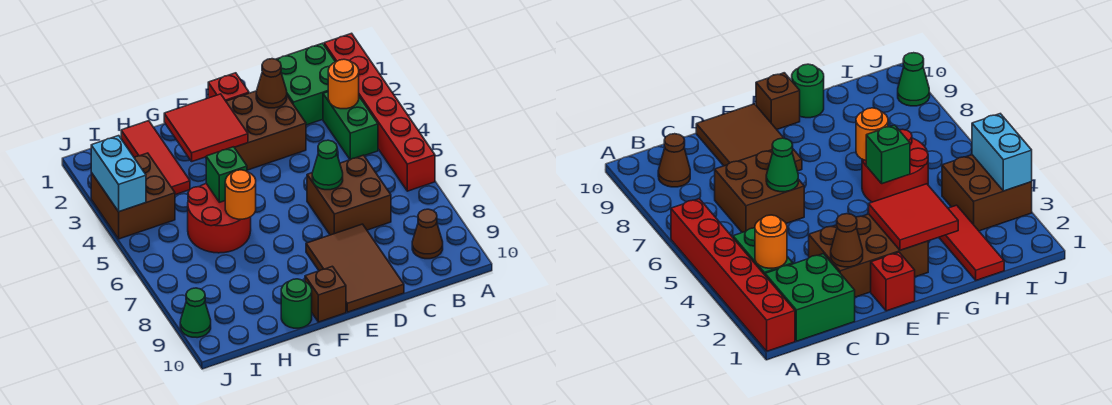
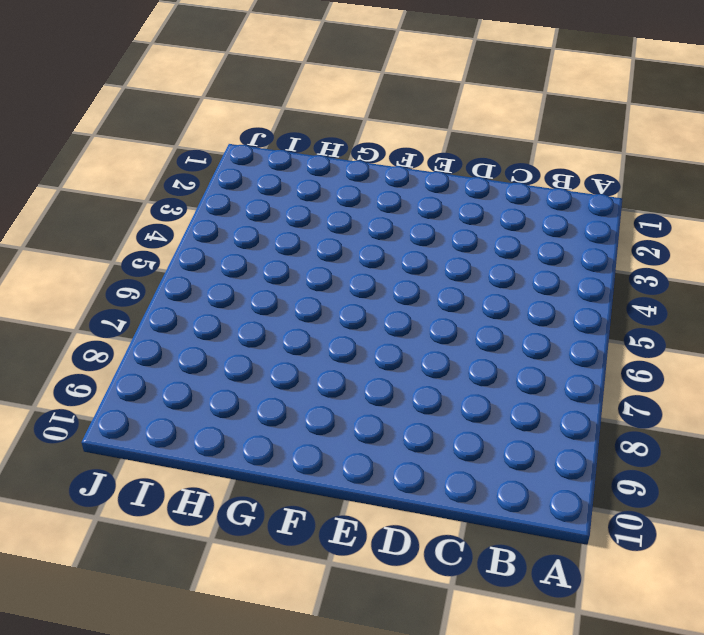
none -> red 1x6 brick [324,33,435,191]
none -> green 2x2 brick [276,43,335,125]
none -> green 1x2 brick [323,92,378,160]

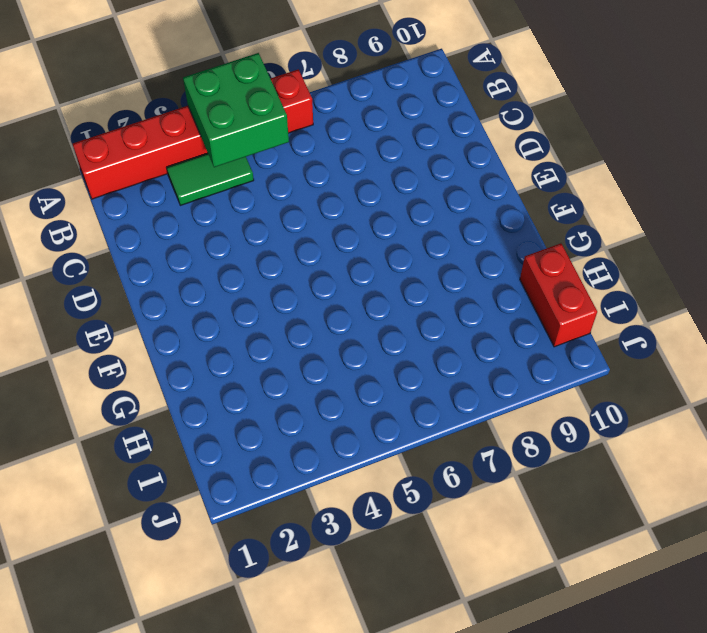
green 2x2 brick [183,53,289,167] -> green 2x2 brick moved to [276,43,335,125]
green 1x2 tile [166,153,254,205] -> green 1x2 brick [323,92,378,160]
red 1x2 brick [520,243,597,347] -> none
none -> brown 1x1 cone [412,209,443,259]
none -> brown 2x2 brick [307,155,391,235]
none -> brown 2x3 brick [226,91,306,170]

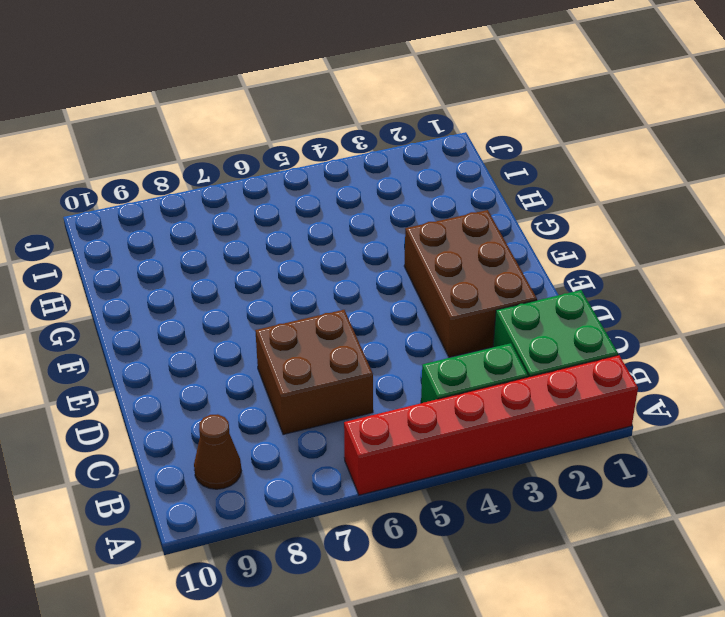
none -> brown 2x3 tile [306,224,404,312]
none -> red 1x1 brick [208,73,249,101]
none -> brown 1x1 brick [305,266,346,322]

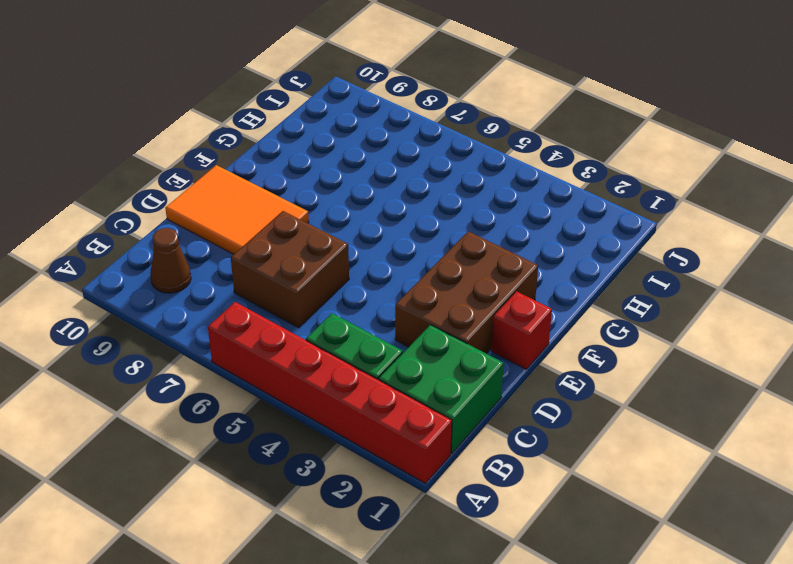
orange 2x3 tile [165,165,309,254] -> brown 2x3 tile [306,224,404,312]
none -> brown 1x1 brick [305,266,346,322]
none -> red 2x2 round brick [188,184,251,253]
none -> green 1x1 round brick [281,279,312,328]

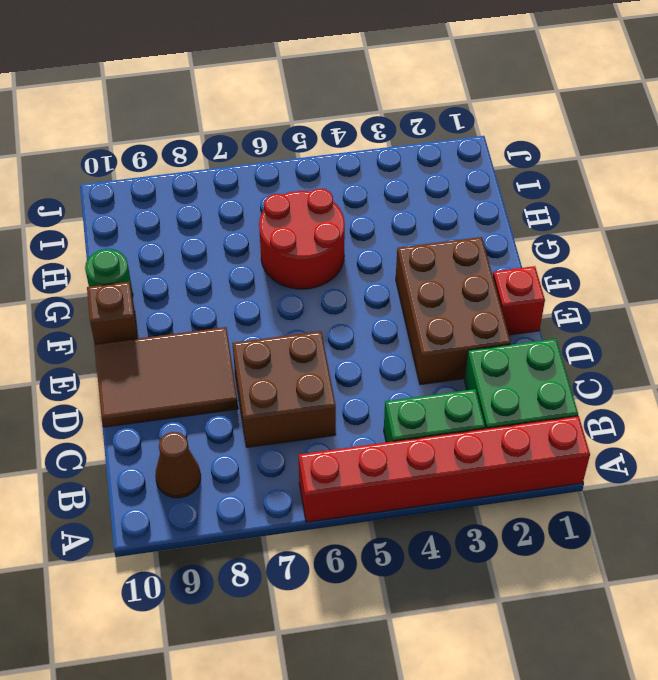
none -> red 1x3 tile [121,121,190,195]
none -> brown 2x2 brick [91,153,175,239]
none -> green 1x1 cone [180,288,211,338]

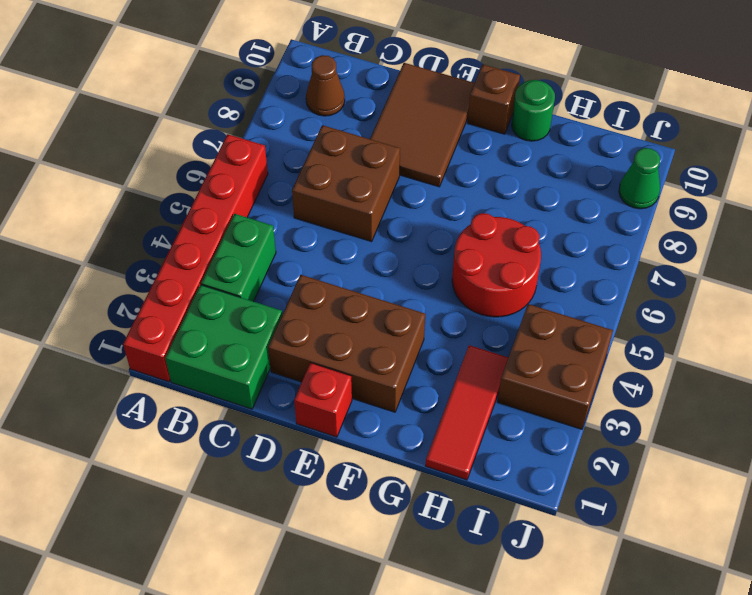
none -> orange 1x1 round brick [328,59,359,109]
none -> brown 1x1 cone [256,59,287,108]
none -> green 1x1 cone [312,140,343,190]

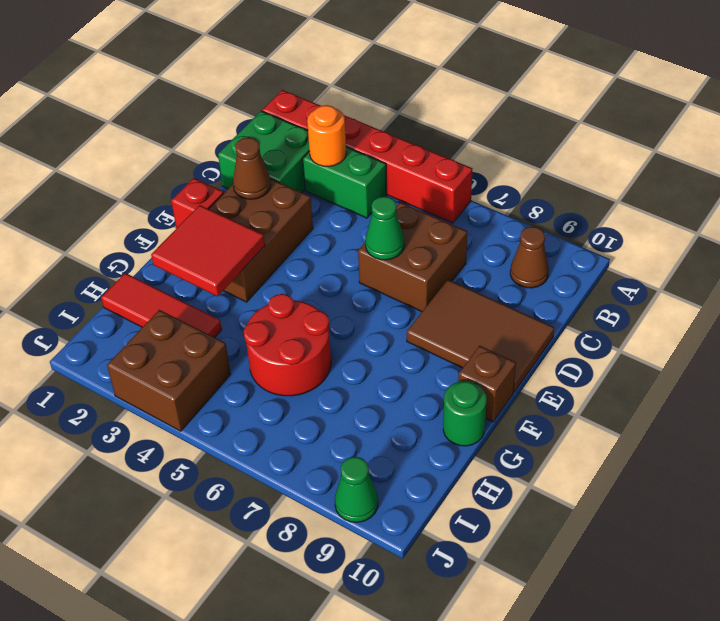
none -> green 1x1 brick [206,147,247,202]
none -> orange 1x1 round brick [225,170,256,219]
none -> cyan 1x2 brick [91,136,146,212]

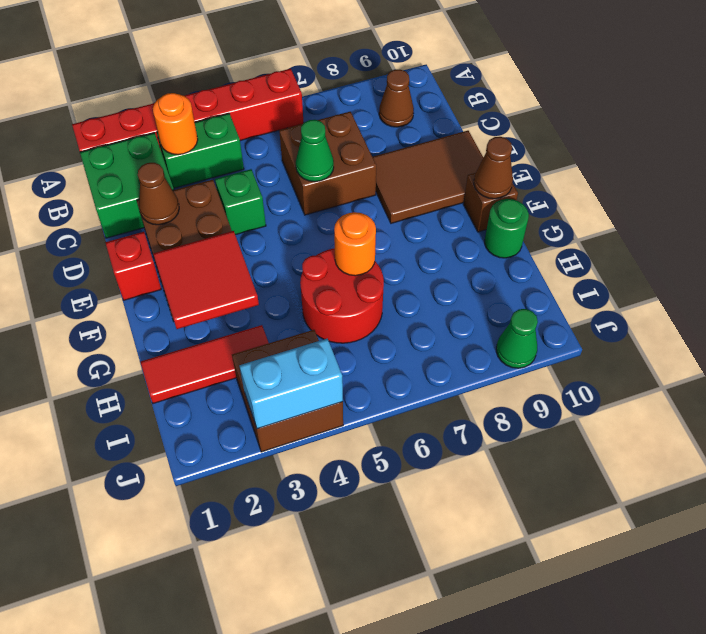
green 1x1 brick [215,169,266,235] -> green 1x1 brick moved to [206,147,247,202]
brown 1x1 cone [474,137,513,199] -> none

